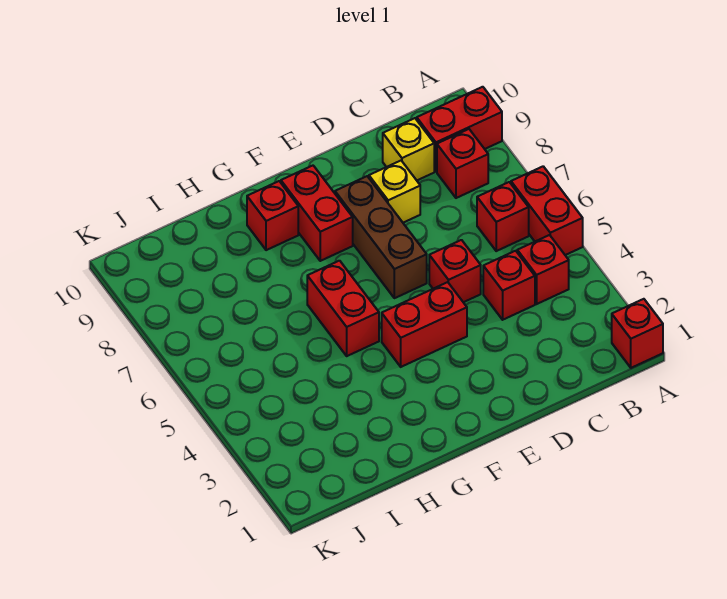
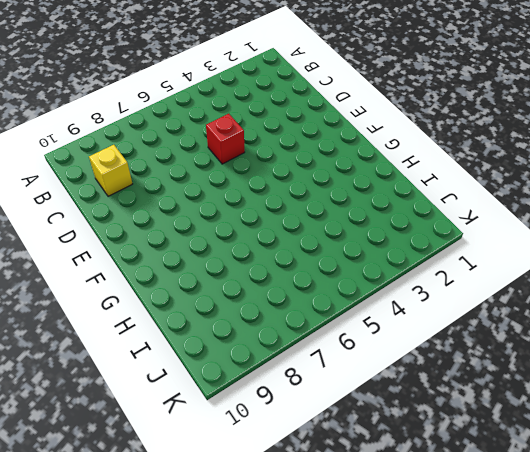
none -> red 1x1 brick [612,299,663,368]
none -> red 1x2 brick [511,166,583,255]
none -> red 1x2 brick [417,87,502,172]

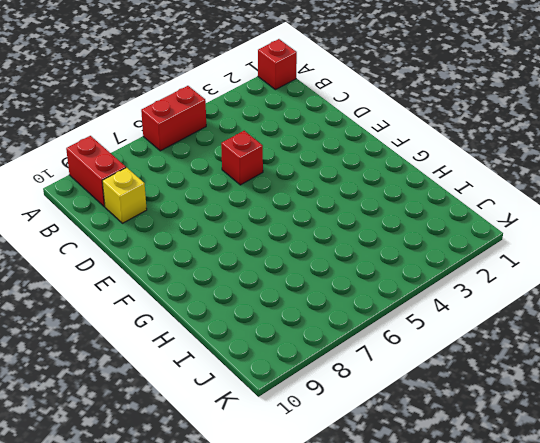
none -> red 1x1 brick [517,235,569,304]
none -> red 1x1 brick [477,182,529,251]
none -> red 1x1 brick [437,129,488,198]

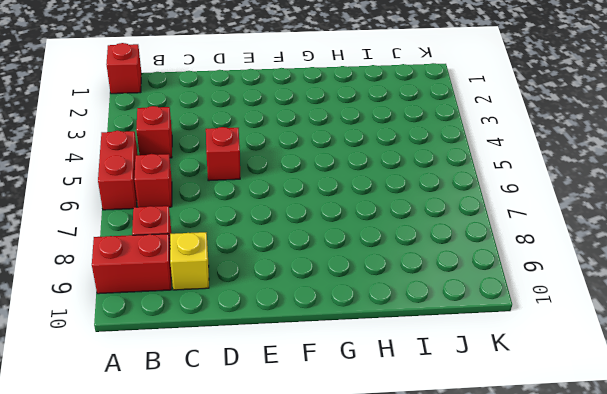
none -> red 1x1 brick [483,251,535,320]
none -> yellow 1x1 brick [369,161,420,223]
none -> red 1x2 brick [382,282,467,367]

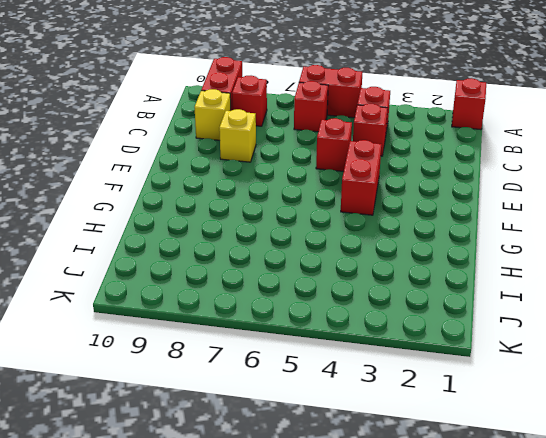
none -> brown 1x3 brick [335,176,427,298]
none -> red 1x2 brick [281,166,353,261]
none -> red 1x2 brick [307,261,379,356]

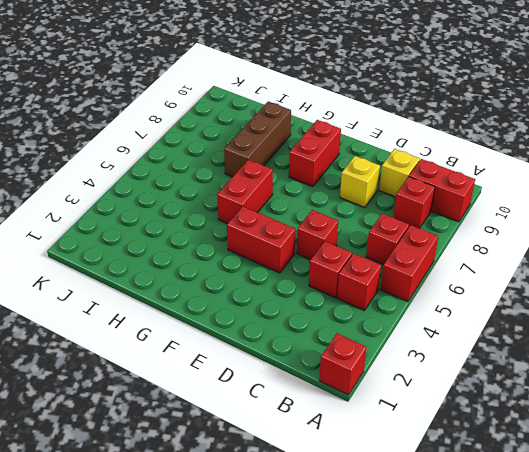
brown 1x3 brick [224,101,291,177] -> brown 1x3 brick moved to [335,176,427,298]
none -> red 1x1 brick [247,181,298,250]

